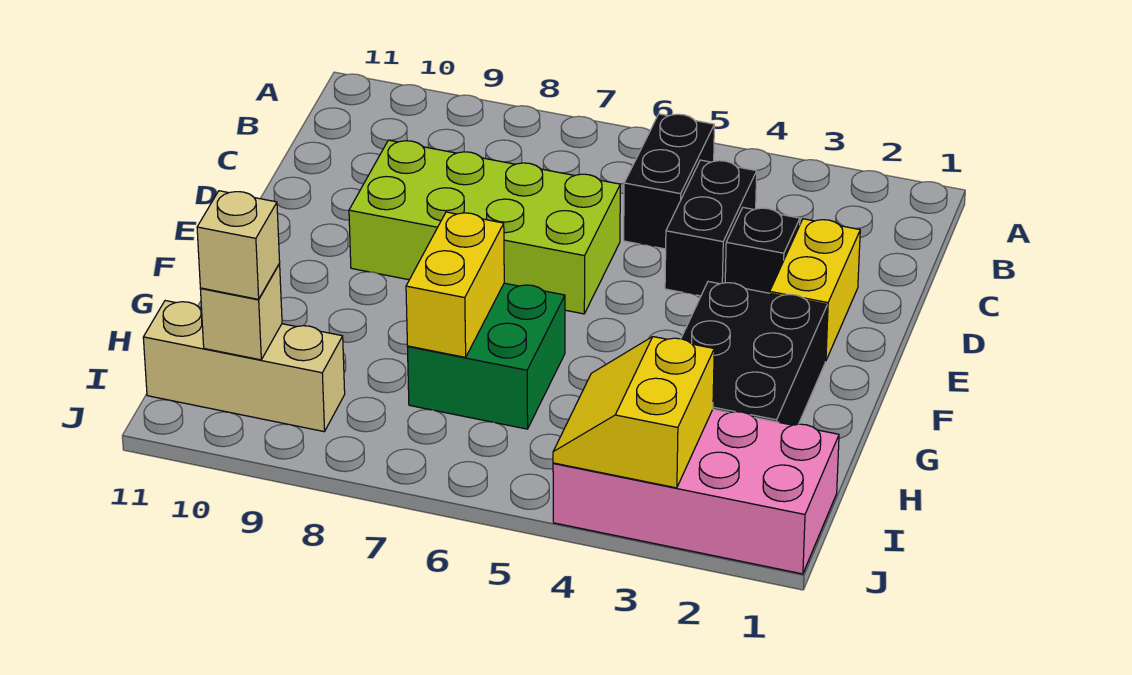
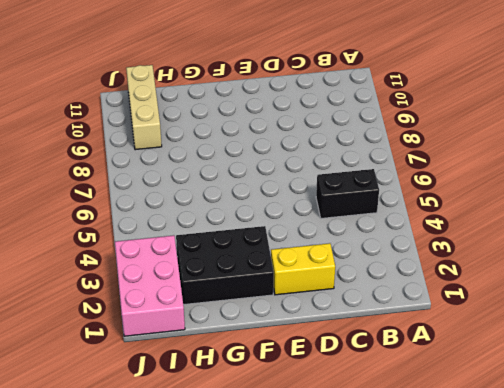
pink 2x3 brick [115,235,185,336] -> pink 2x4 brick [553,409,839,574]
none -> black 1x2 brick [665,160,757,296]
none -> black 1x1 brick [725,207,800,293]
none -> lime 2x4 brick [349,140,620,314]

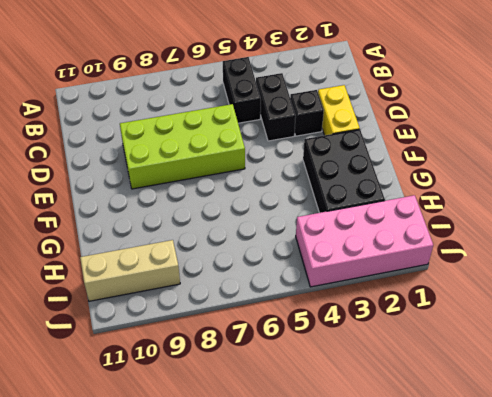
none -> green 2x2 brick [408,283,565,429]
none -> yellow 1x2 brick [406,212,504,357]
none -> yellow 2x2 slope [553,337,714,488]

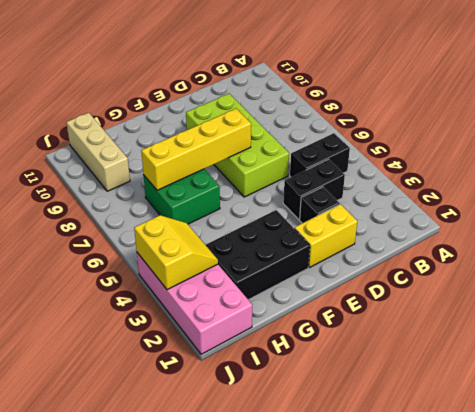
yellow 1x4 brick [141,109,251,190] -> yellow 1x2 brick [406,212,504,357]
yellow 2x2 slope [134,215,218,290] -> yellow 2x2 slope turned to [553,337,714,488]
none -> tan 1x1 brick [200,264,282,360]
none -> tan 1x1 brick [197,191,280,299]

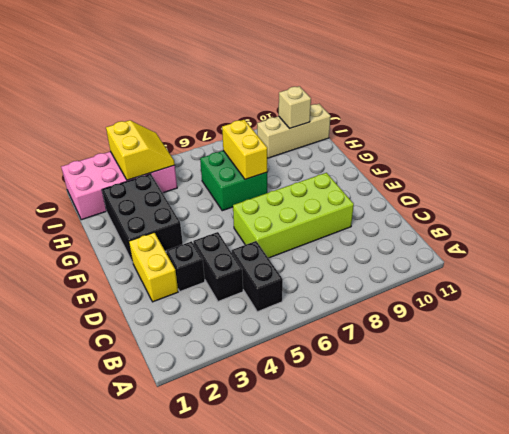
none -> tan 1x1 brick [197,191,280,299]

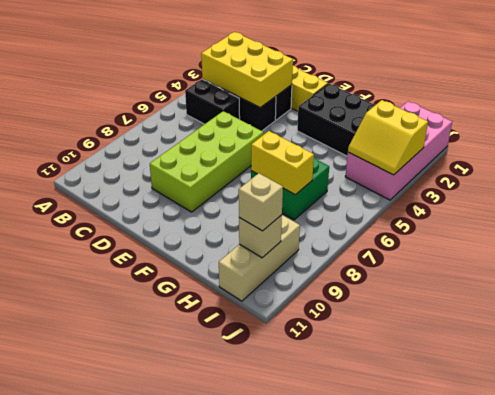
yellow 2x3 brick [201,32,293,108] -> none

